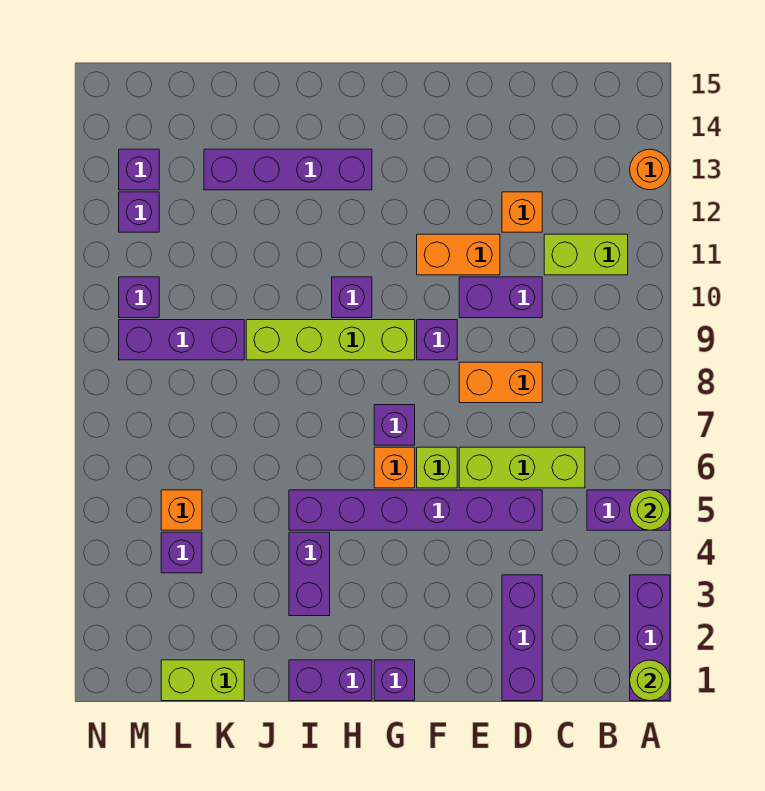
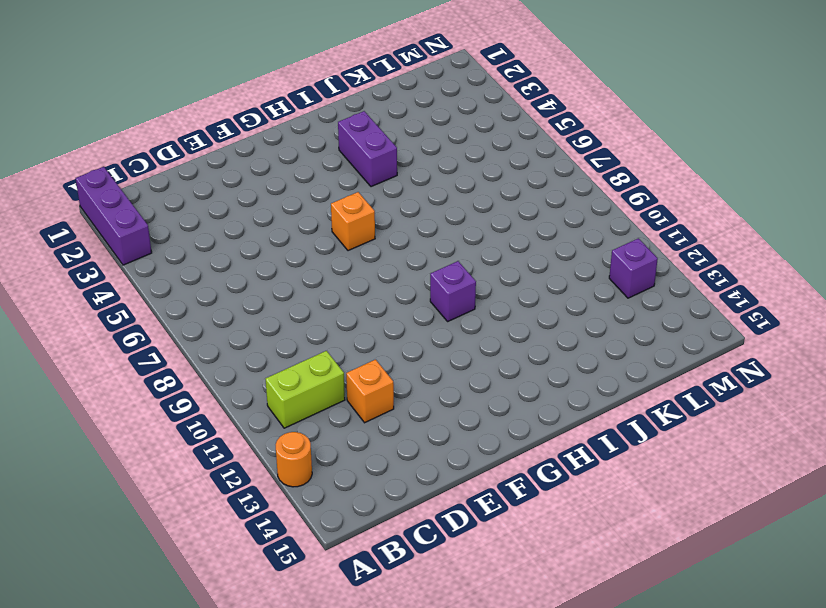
none -> purple 1x2 brick [587,490,670,530]
none -> lime 1x3 brick [459,447,585,488]
none -> purple 1x3 brick [502,575,542,701]
none -> purple 1x6 brick [289,490,542,530]

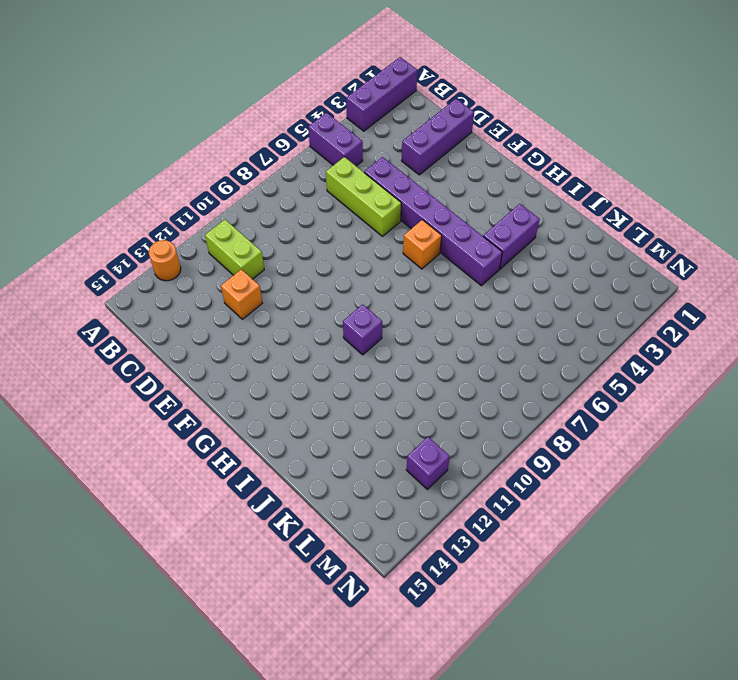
none -> orange 1x2 brick [459,362,542,403]
none -> purple 1x2 brick [459,277,542,318]
none -> orange 1x2 brick [417,234,500,275]
none -> lime 1x1 brick [417,447,457,488]

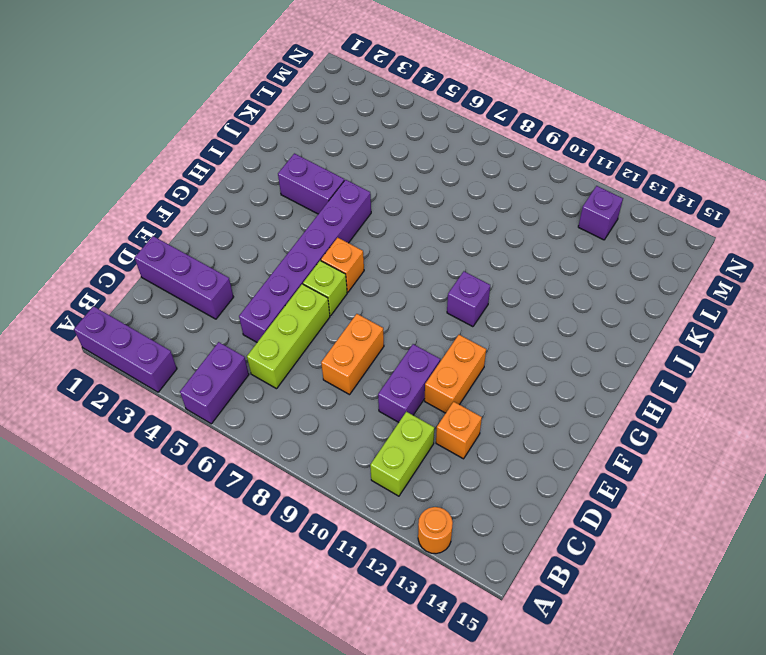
none -> purple 1x1 brick [417,320,457,360]
none -> purple 1x1 brick [374,660,415,701]
none -> purple 1x1 brick [374,405,415,445]
none -> lime 1x4 brick [246,320,415,360]

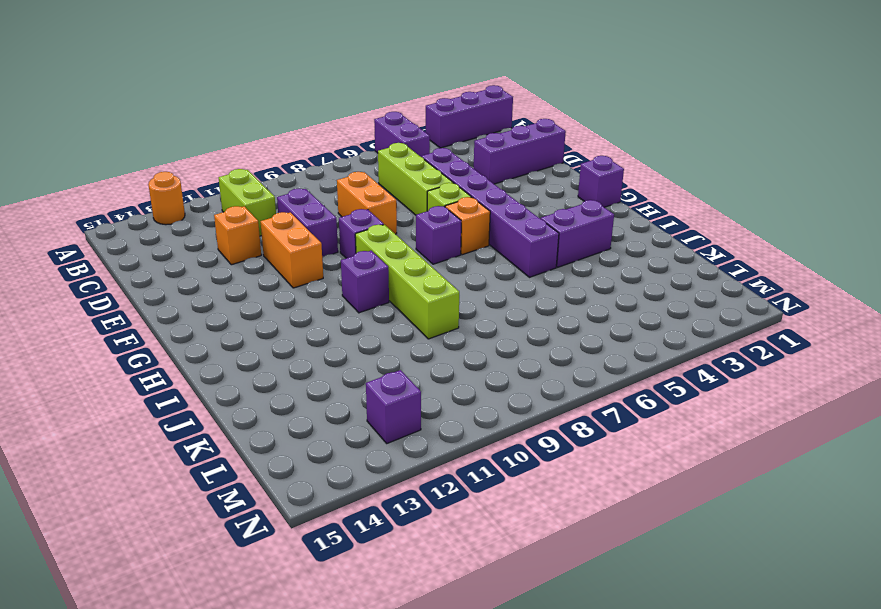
none -> purple 1x2 brick [289,660,372,701]
none -> purple 1x4 brick [204,149,372,190]
none -> lime 1x2 brick [161,660,244,701]
none -> purple 1x3 brick [119,320,244,360]

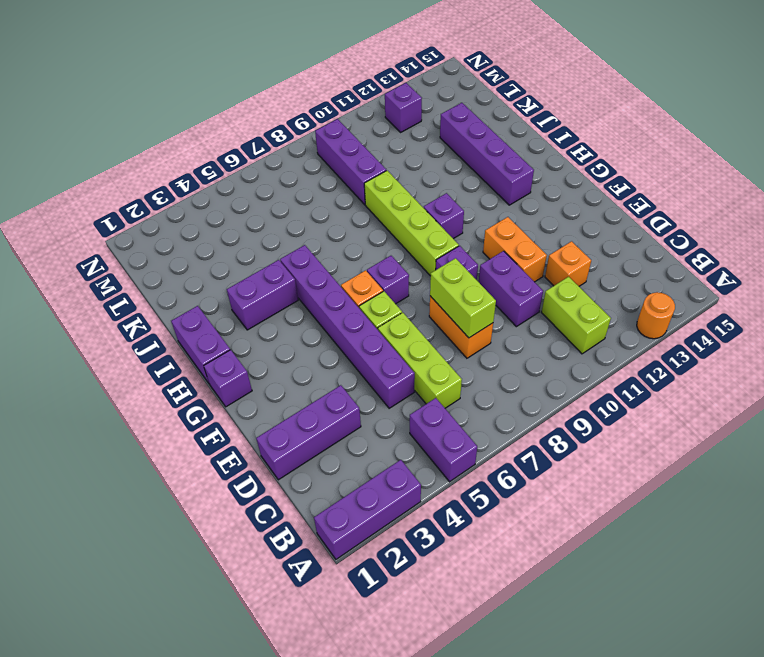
lime 1x2 brick [430,258,496,338] -> lime 1x2 brick moved to [161,660,244,701]
none -> purple 1x1 brick [161,532,202,573]
none -> orange 1x1 brick [161,490,202,530]
none -> purple 1x1 brick [119,277,159,318]
none -> purple 1x1 brick [119,149,159,190]

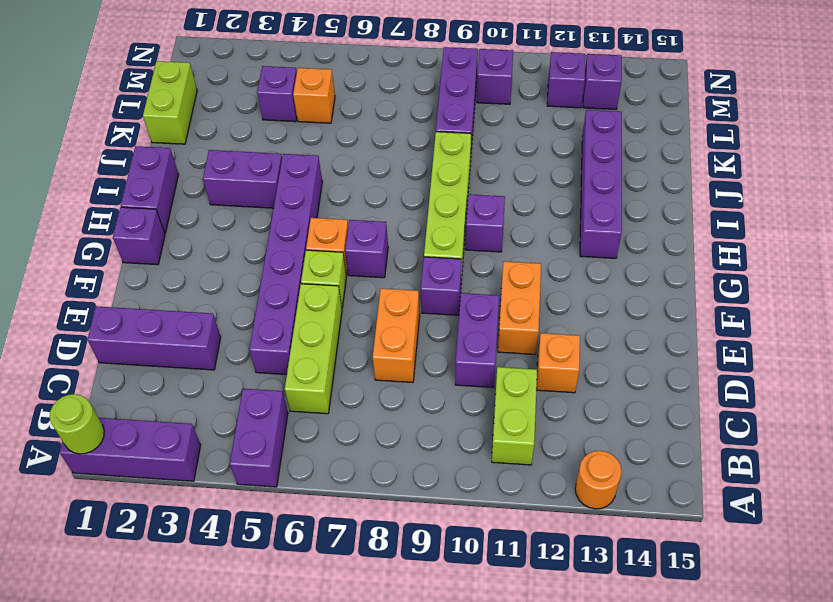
none -> lime 1x1 round brick [630,490,670,530]

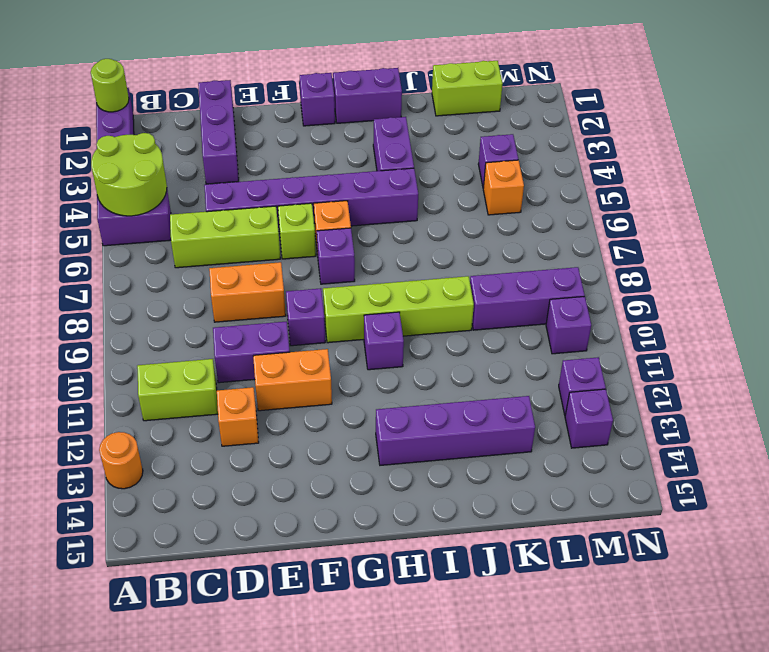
lime 2x2 round brick [91,133,167,216] -> lime 1x1 round brick [630,490,670,530]

